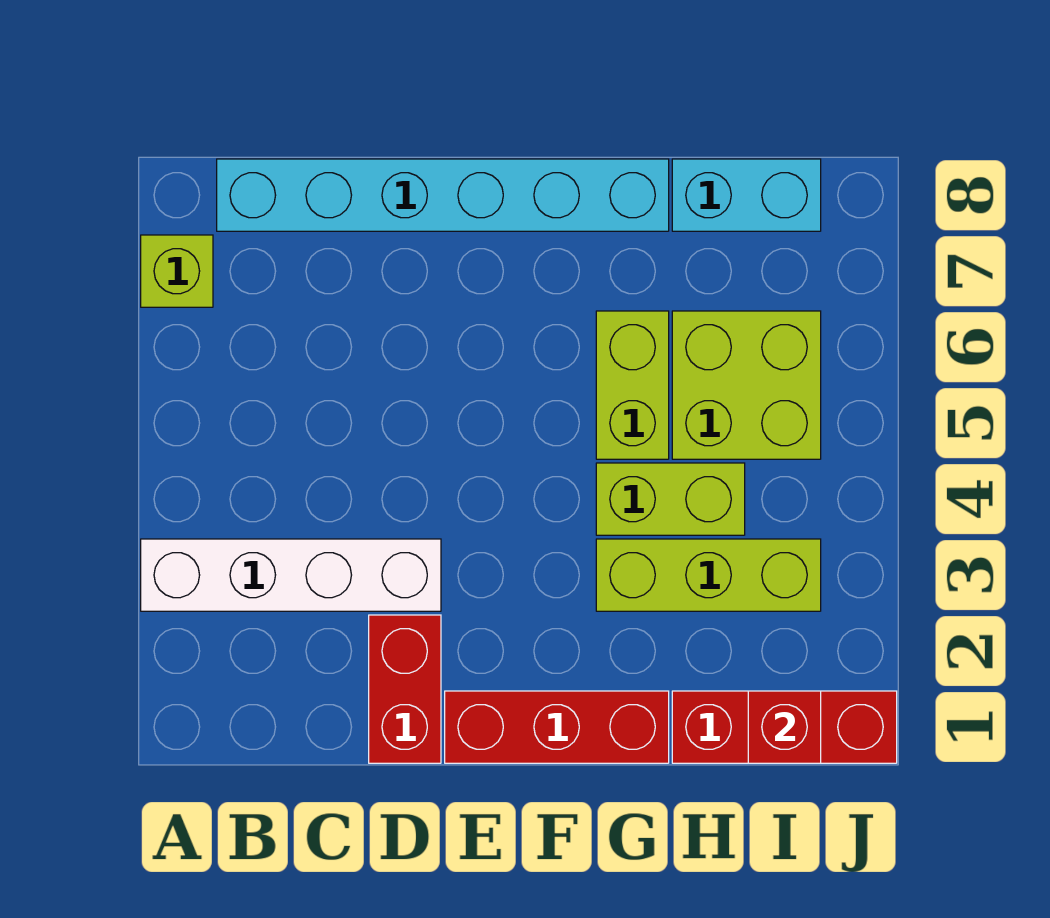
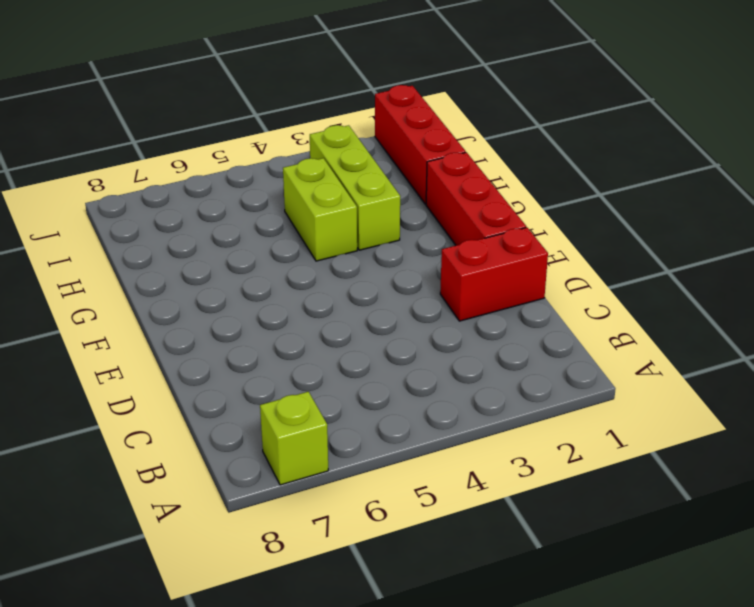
none -> white 1x4 brick [141,539,441,611]
none -> cyan 1x6 brick [217,159,669,231]
none -> lime 1x2 brick [596,311,669,459]

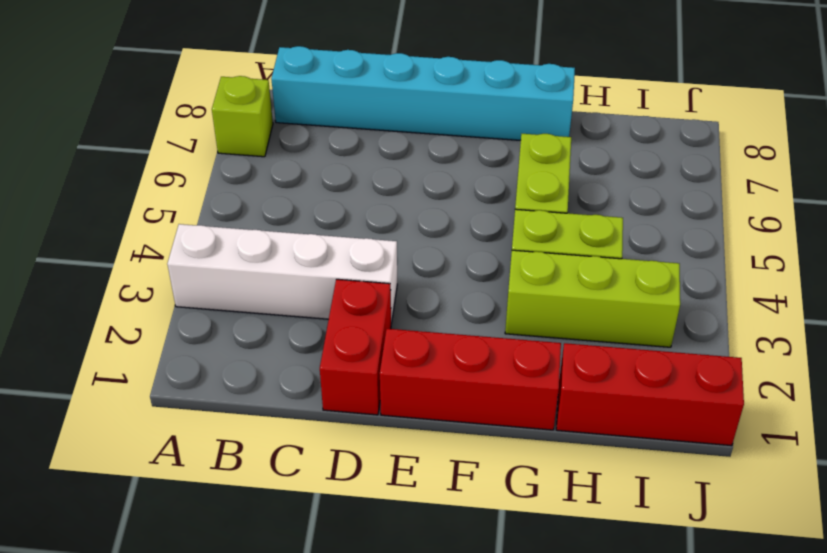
none -> lime 2x2 brick [672,311,821,459]
none -> cyan 1x2 brick [672,159,821,231]
none -> red 1x1 brick [748,691,821,763]

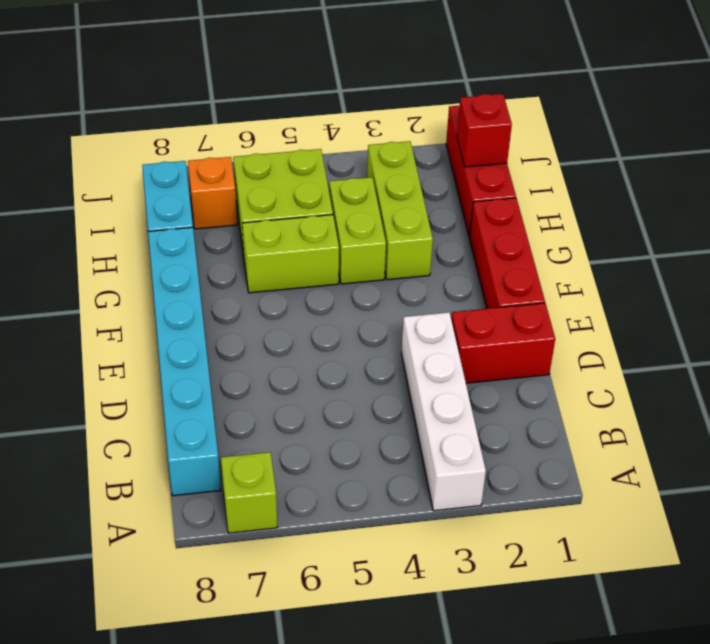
orange 1x1 brick [188,157,237,229] -> none

